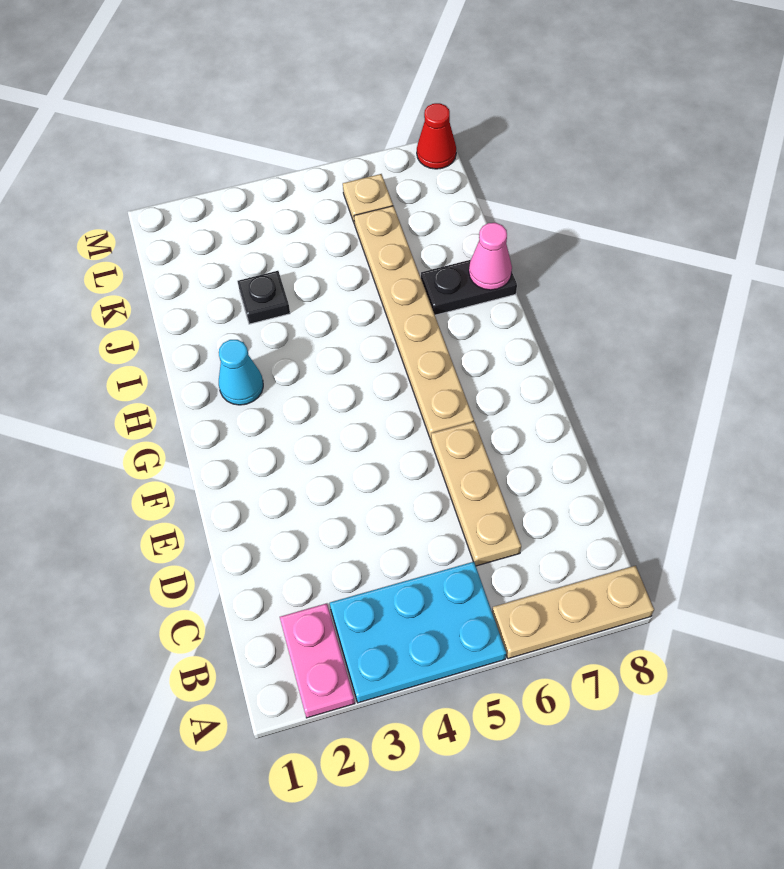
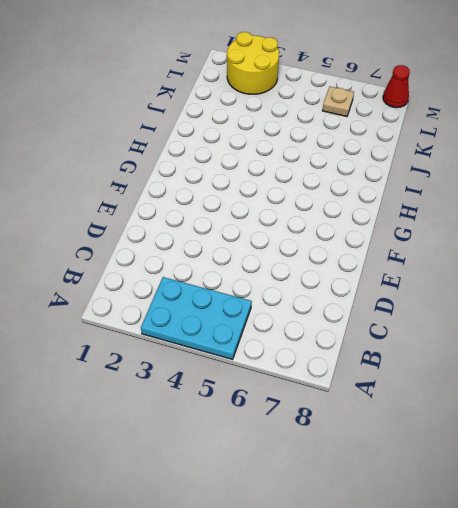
yellow 2x2 round brick [227,32,279,94] -> none
none -> pink 1x2 plate [280,603,355,718]
none -> tan 1x3 plate [492,566,654,659]

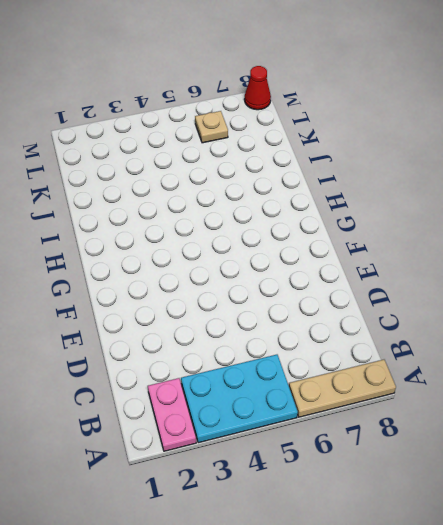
none -> tan 1x3 plate [431,422,521,566]
none -> tan 1x6 plate [354,206,474,440]

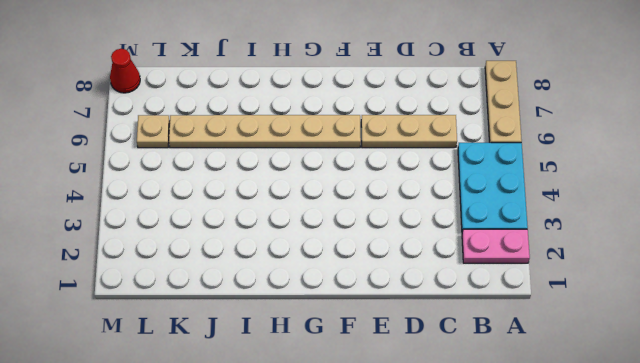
none -> cyan 1x1 cone [219,340,263,405]
none -> black 1x2 plate [421,260,517,315]

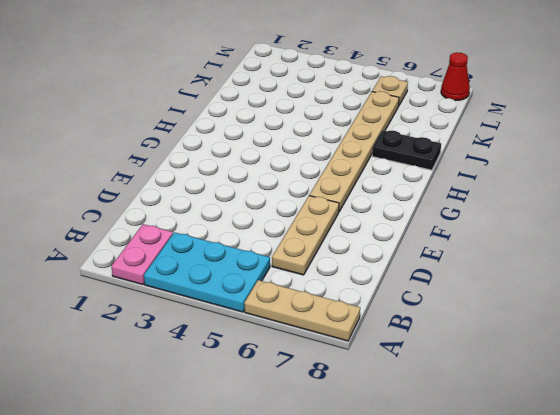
none -> cyan 1x1 cone [219,340,263,405]
none -> black 1x1 plate [237,271,290,324]

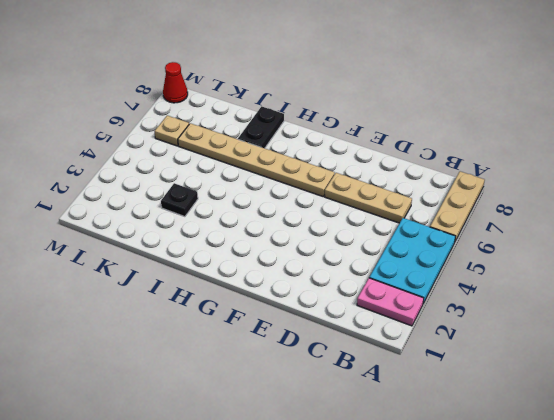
none -> cyan 1x1 cone [219,340,263,405]
none -> pink 1x1 cone [469,223,512,290]

